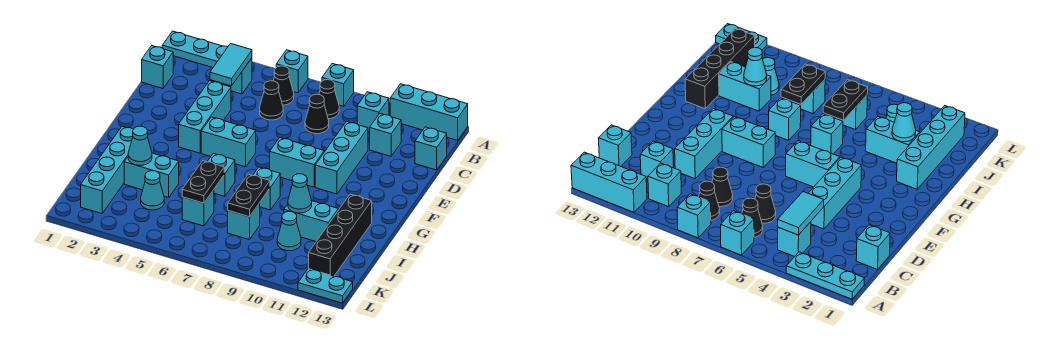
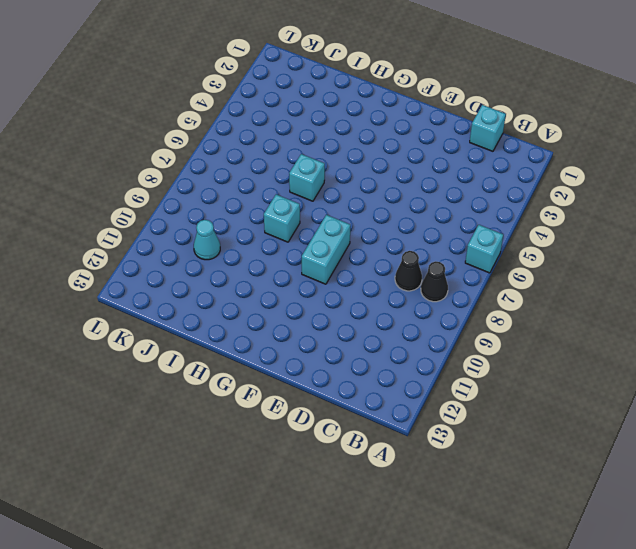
none -> cyan 1x3 plate [162,31,227,67]
none -> cyan 1x1 brick [322,64,354,106]
none -> cyan 1x3 brick [390,84,468,140]
none -> cyan 1x1 brick [221,58,252,94]

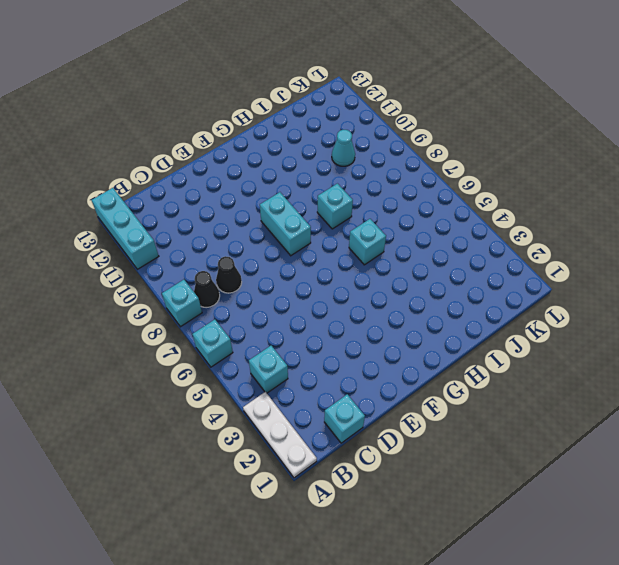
white 1x3 plate [243,392,317,478] -> cyan 1x3 plate [162,31,227,67]
none -> black 1x1 cone [273,66,294,105]
none -> cyan 1x1 brick [357,92,389,132]
none -> black 1x1 cone [260,81,283,120]
none -> cyan 1x1 brick [370,113,401,156]

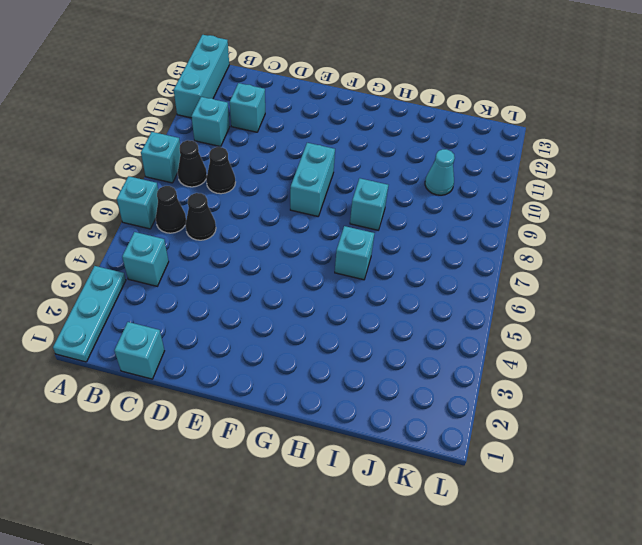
none -> cyan 1x1 brick [415,127,447,170]
none -> cyan 1x3 brick [179,81,231,153]
none -> cyan 1x3 brick [315,121,368,194]
none -> cyan 1x2 brick [201,117,256,167]

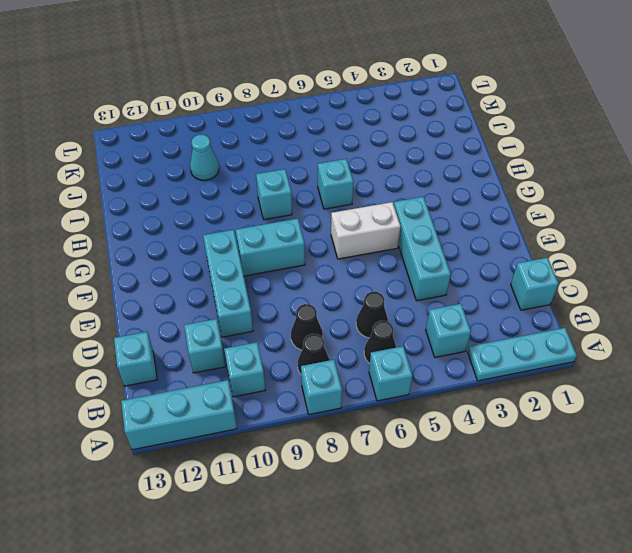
white 1x2 brick [331,202,401,259] -> cyan 1x2 brick [201,117,256,167]
none -> cyan 1x4 brick [81,126,133,214]
none -> black 1x4 brick [309,194,372,276]
none -> cyan 1x2 brick [124,153,179,198]
none -> cyan 1x2 brick [284,201,338,242]

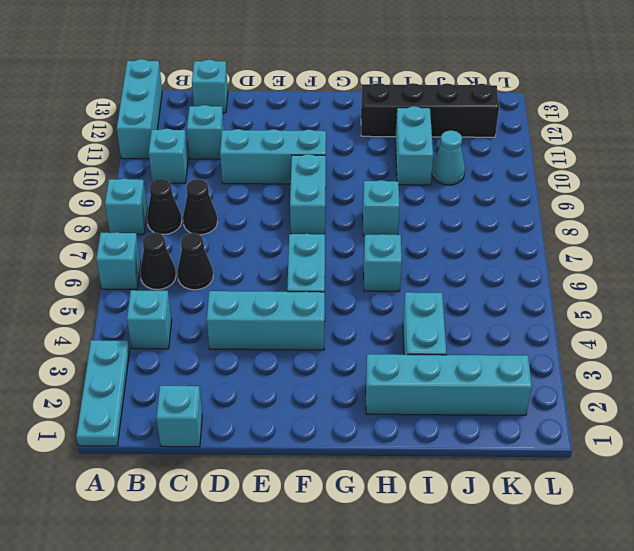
none -> cyan 1x1 cone [141,171,164,210]
none -> cyan 1x1 brick [182,190,214,226]
none -> cyan 1x1 brick [228,203,260,240]
none -> cyan 1x2 plate [298,269,353,303]

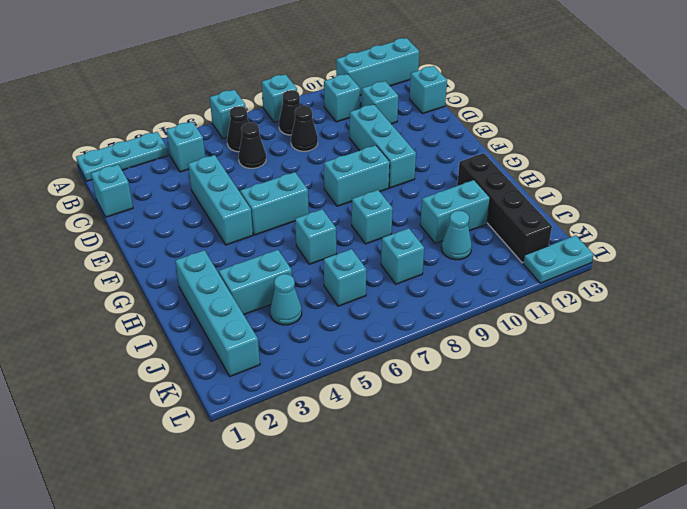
none -> cyan 1x2 tile [210,44,252,86]
none -> cyan 1x1 cone [128,126,152,165]
none -> black 1x2 plate [182,161,224,203]
none -> black 1x2 plate [228,174,270,217]

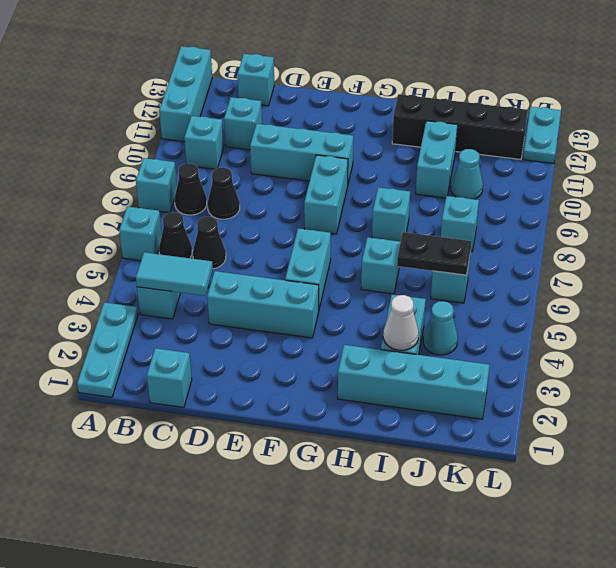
white 1x1 cone [383,295,419,350] -> cyan 1x1 cone [128,126,152,165]
none -> black 1x2 plate [228,174,270,217]
none -> cyan 1x1 cone [288,174,312,213]

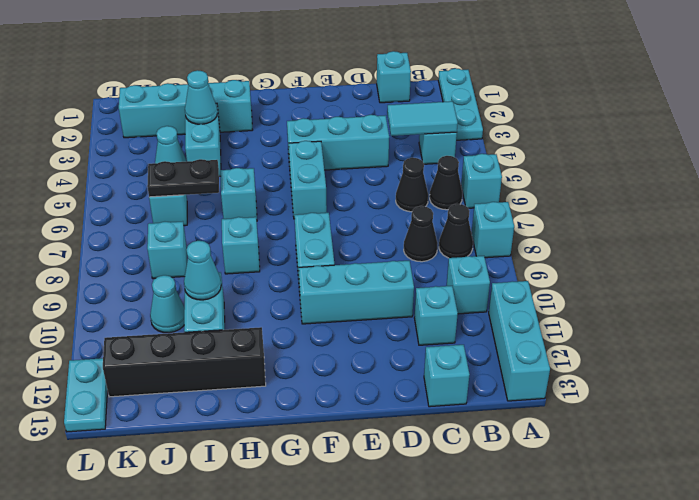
none -> black 1x2 plate [228,174,270,217]

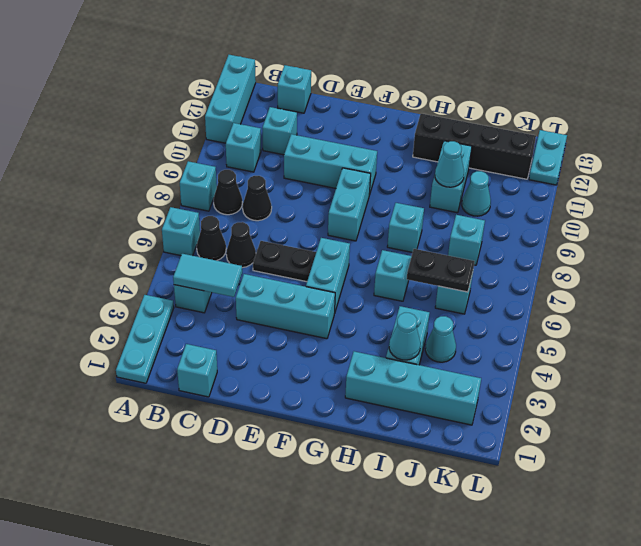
black 1x2 plate [253,241,316,282] -> black 1x2 plate moved to [228,174,270,217]

